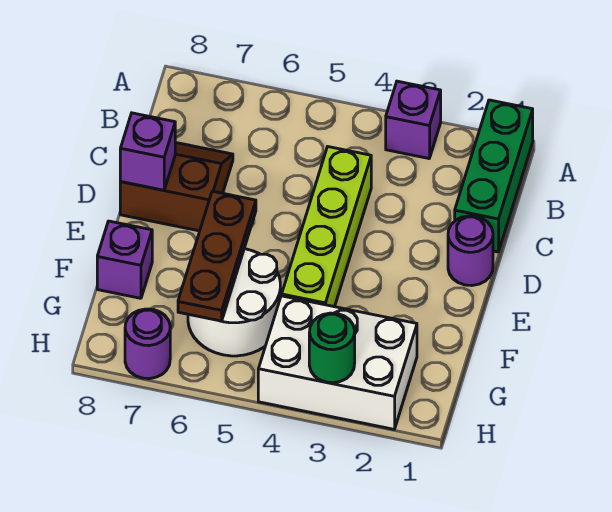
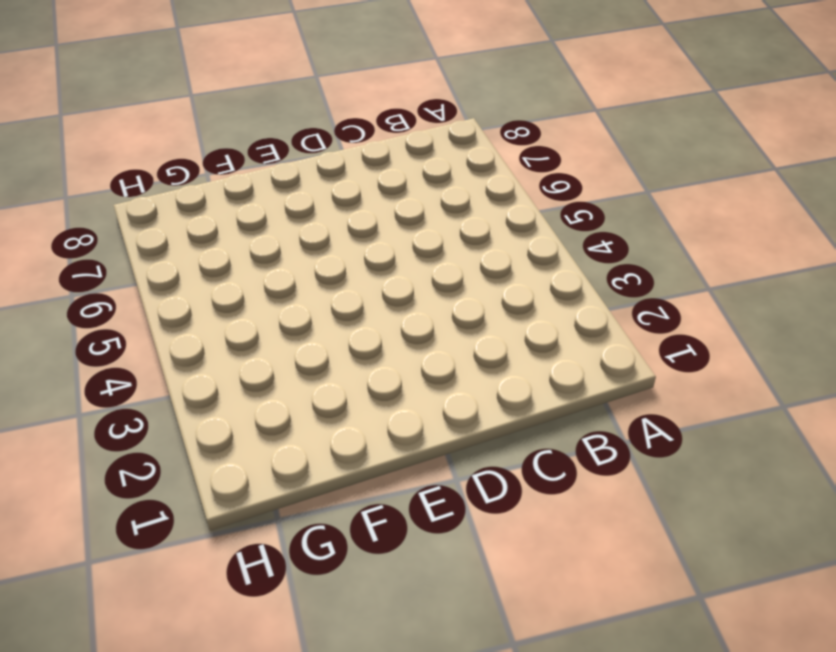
none -> green 1x3 brick [455,100,533,252]
none -> purple 1x1 brick [386,81,441,158]
none -> lime 1x4 brick [282,147,371,307]

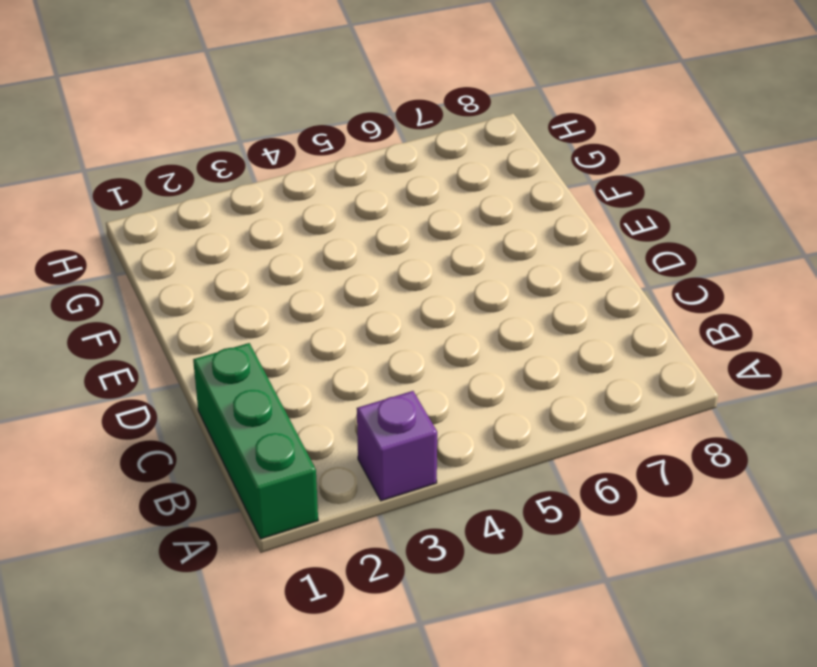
none -> lime 1x4 brick [282,147,371,307]
none -> brown 2x2 slope [120,142,233,231]
none -> purple 1x1 round brick [448,216,493,286]

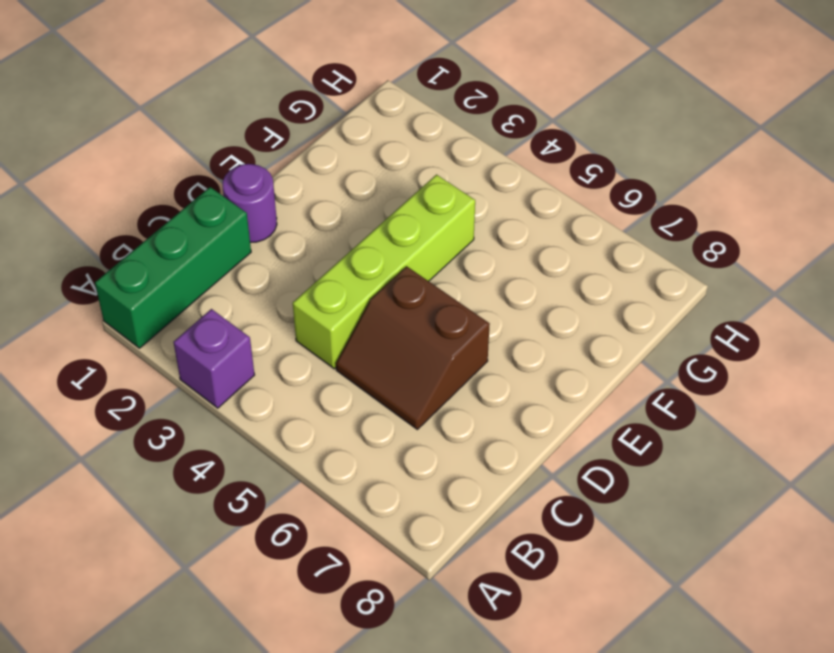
brown 2x2 slope [336,266,490,429] -> brown 2x2 slope moved to [120,142,233,231]
none -> white 2x2 round brick [188,249,280,356]
none -> purple 1x1 brick [97,221,152,298]
none -> white 2x3 brick [258,296,417,429]

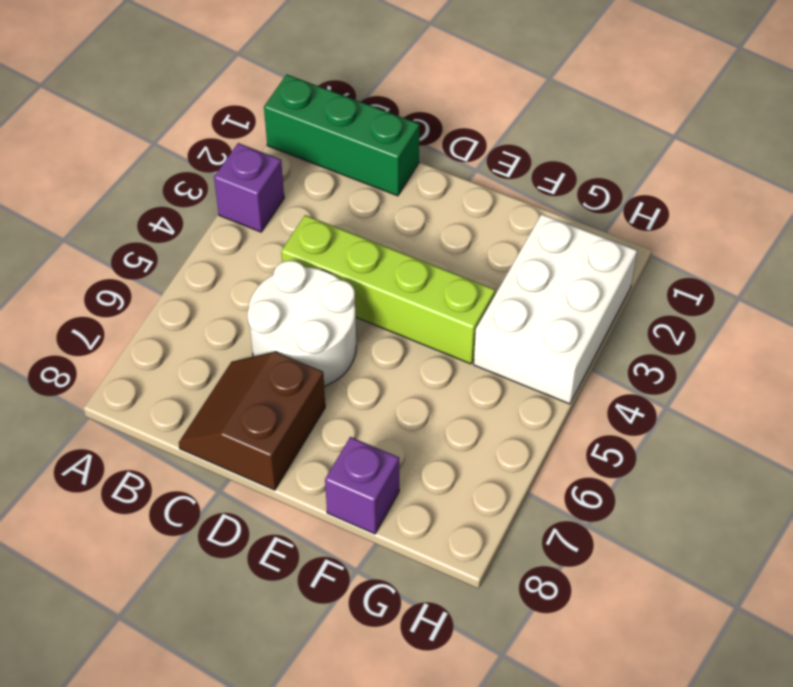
white 2x2 round brick [247,260,356,386] -> white 2x2 round brick moved to [188,249,280,356]
none -> purple 1x1 round brick [448,216,493,286]
none -> purple 1x1 round brick [125,309,170,379]
none -> purple 1x1 brick [120,113,175,190]

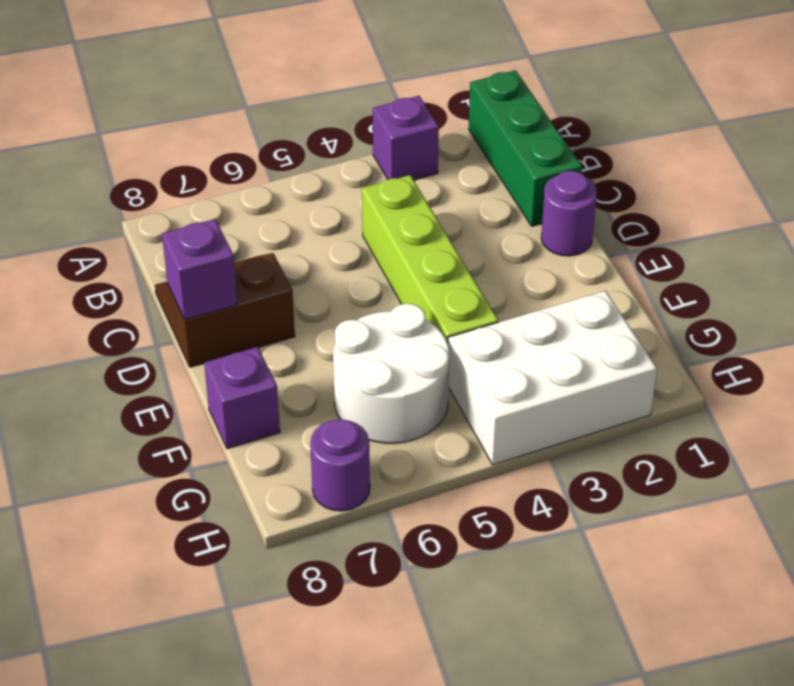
none -> brown 1x3 plate [178,191,256,321]
none -> green 1x1 round brick [309,313,355,383]

